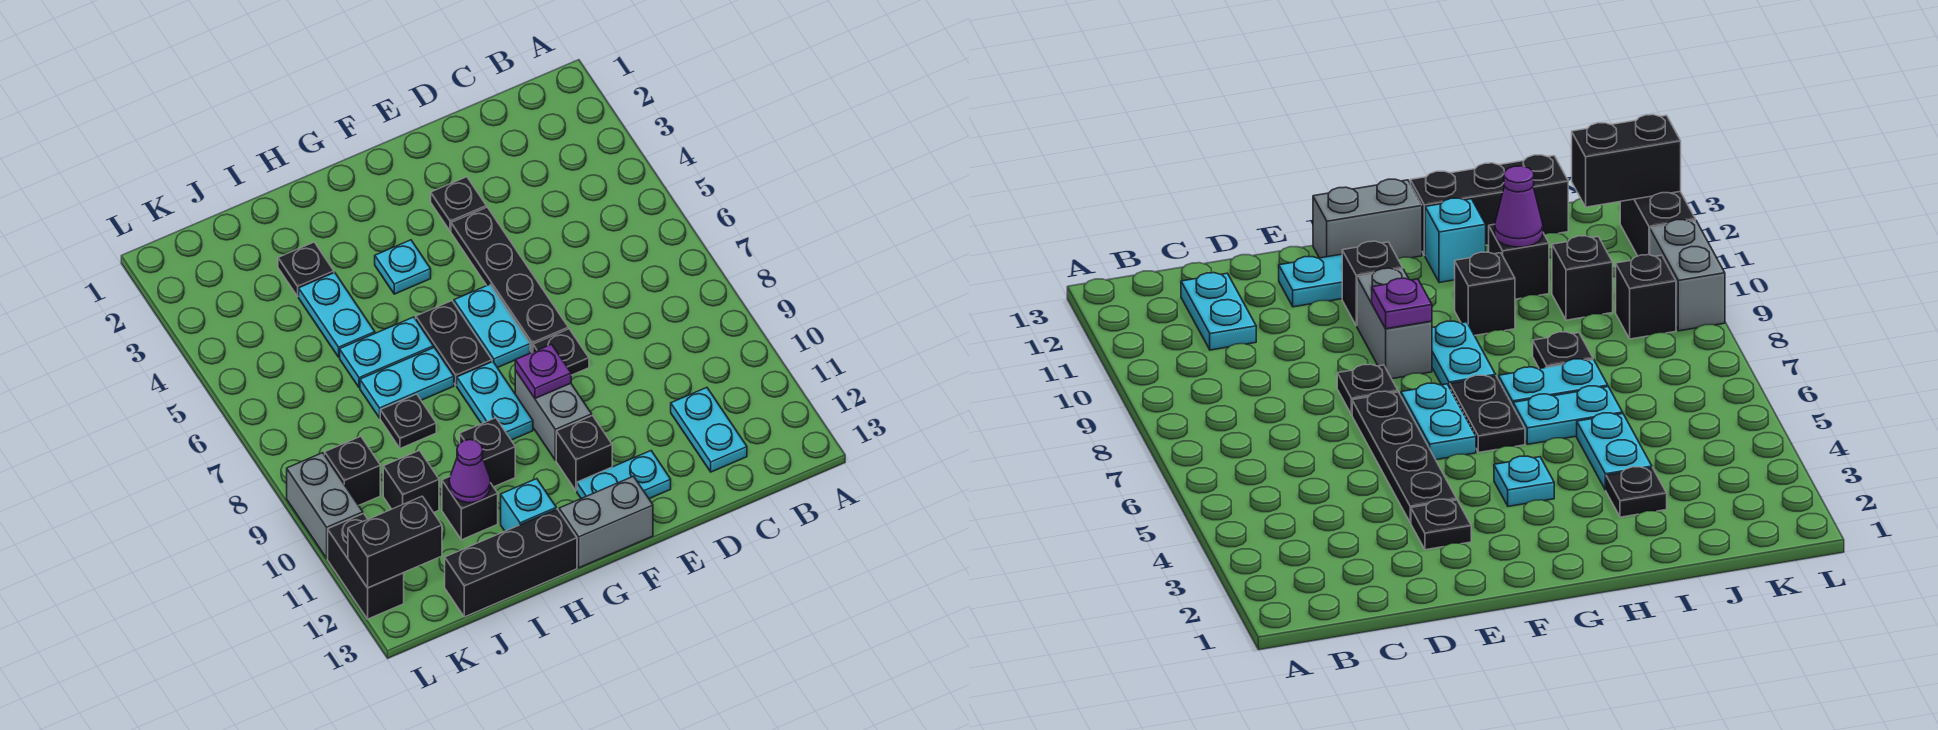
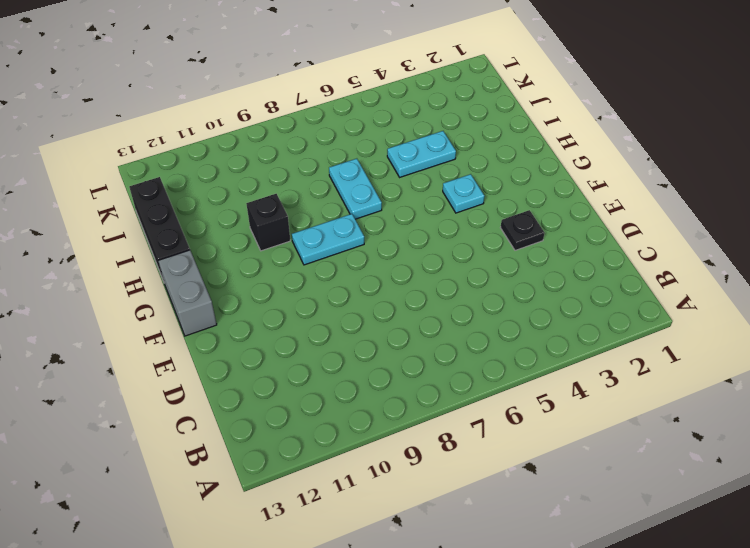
none -> cyan 1x2 plate [671,388,747,472]
none -> black 1x4 plate [451,207,568,352]
none -> black 1x1 plate [533,329,589,375]

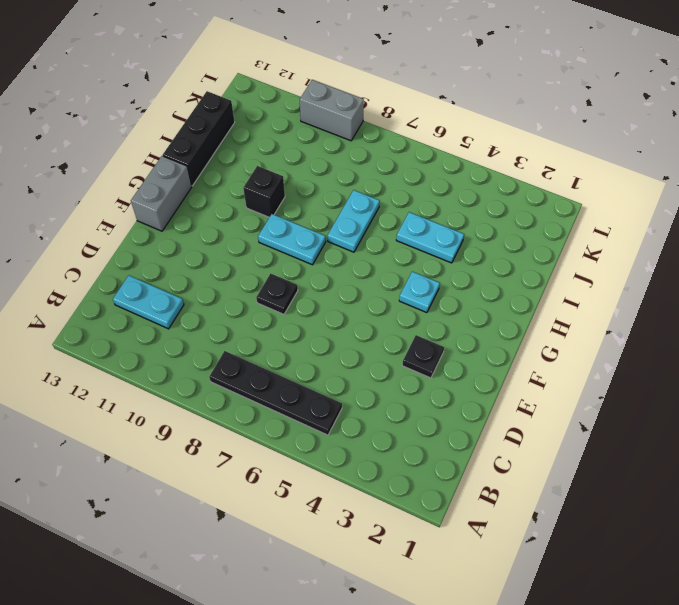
black 1x4 plate [209,351,342,435] -> black 1x4 plate moved to [451,207,568,352]
none -> cyan 1x2 plate [577,451,671,499]
none -> cyan 1x2 plate [454,285,530,368]
none -> grey 1x2 brick [515,370,592,460]

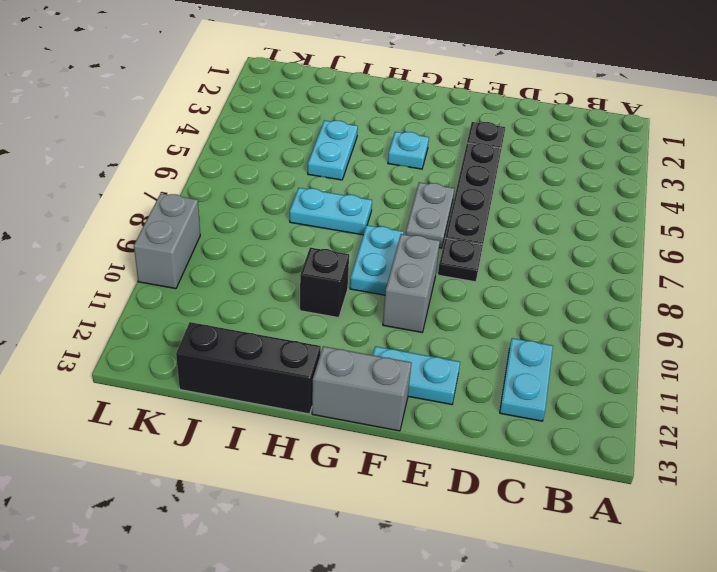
grey 1x2 plate [406,182,455,248] -> cyan 1x2 plate [454,285,530,368]
none -> black 1x1 brick [556,416,612,491]
none -> black 1x2 plate [416,301,492,385]
none -> cyan 1x2 plate [340,317,433,388]

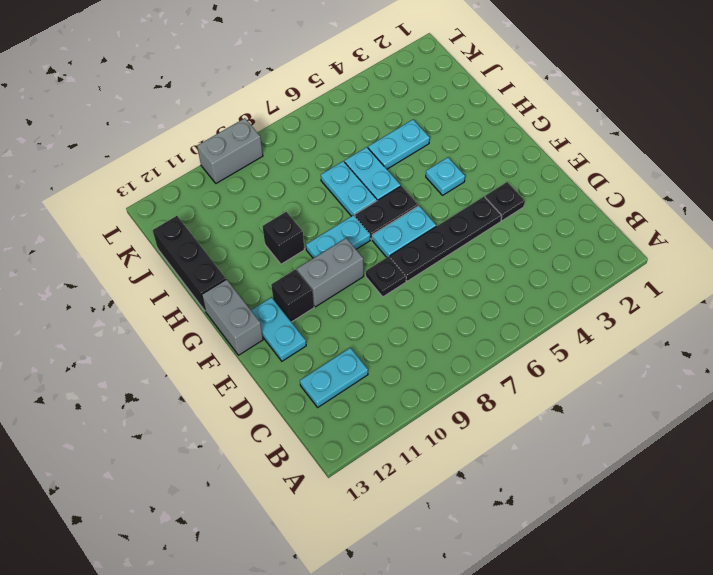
none -> cyan 1x1 brick [501,479,556,531]
none -> black 1x1 plate [278,242,334,296]
none -> black 1x1 plate [380,394,436,448]

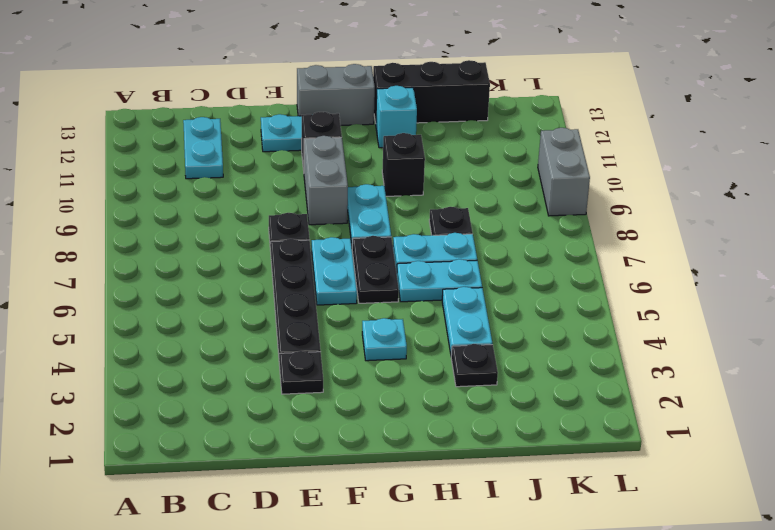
none -> black 1x1 brick [442,477,498,540]
none -> black 1x1 brick [383,450,439,513]
none -> black 1x1 brick [325,436,380,505]

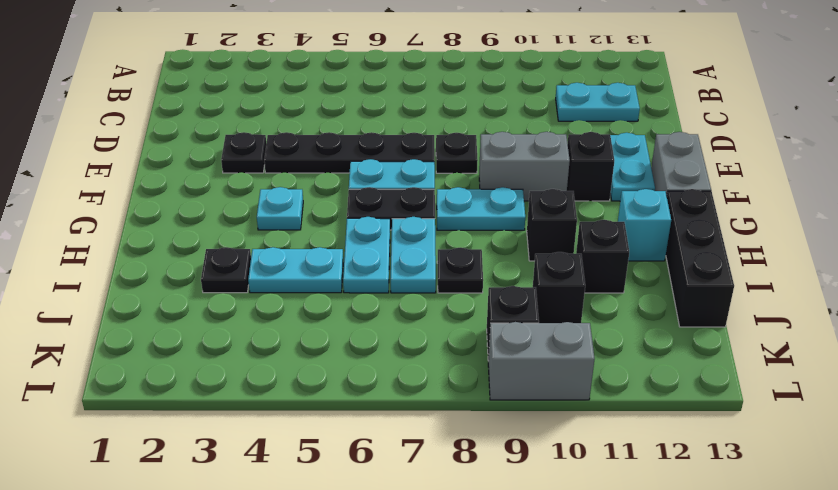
none -> black 1x2 brick [328,514,404,619]
none -> purple 1x1 plate [515,344,571,398]
none -> purple 1x1 cone [449,439,490,503]

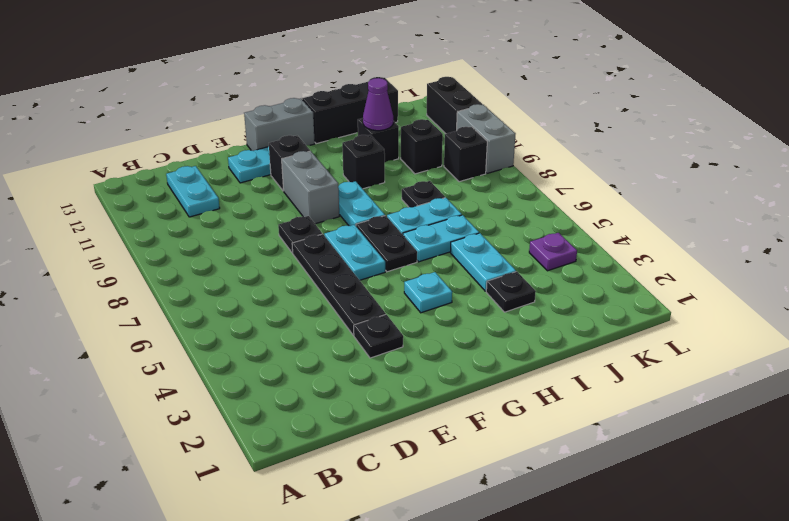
purple 1x1 plate [529,233,577,271] -> purple 1x1 plate moved to [515,344,571,398]
none -> cyan 1x1 brick [501,479,556,531]
none -> black 1x2 brick [348,496,442,588]

